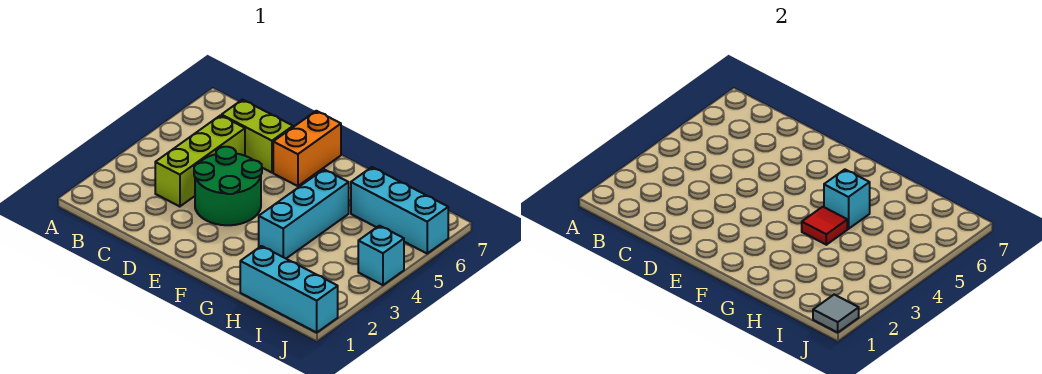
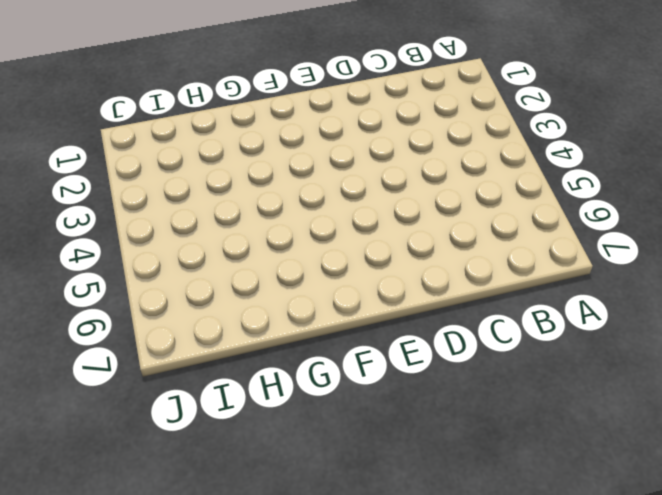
none -> lime 1x3 brick [155,115,245,207]
none -> lime 1x2 brick [222,100,293,173]

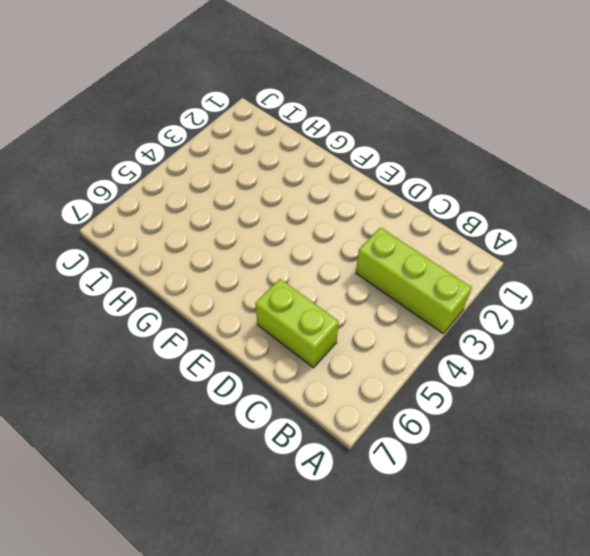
lime 1x3 brick [356,227,472,333] -> lime 1x3 brick turned to [155,115,245,207]
none -> green 2x2 round brick [194,147,262,225]
none -> orange 1x2 brick [273,111,341,186]

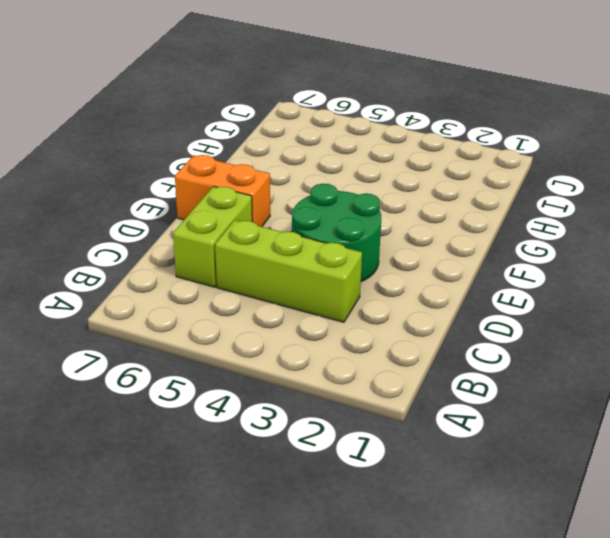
none -> cyan 1x3 brick [259,170,349,258]
none -> cyan 1x3 brick [240,246,338,332]

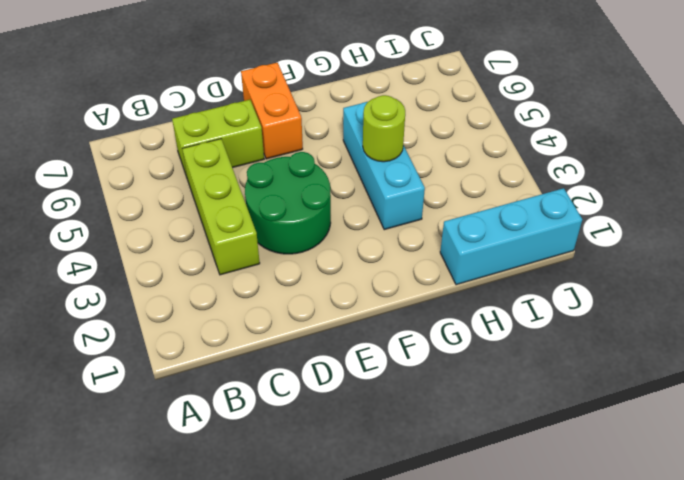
lime 1x1 round brick [363,95,405,162] -> red 1x1 tile [802,207,847,245]
none -> cyan 1x3 brick [351,167,448,253]
none -> cyan 1x1 brick [358,226,404,285]

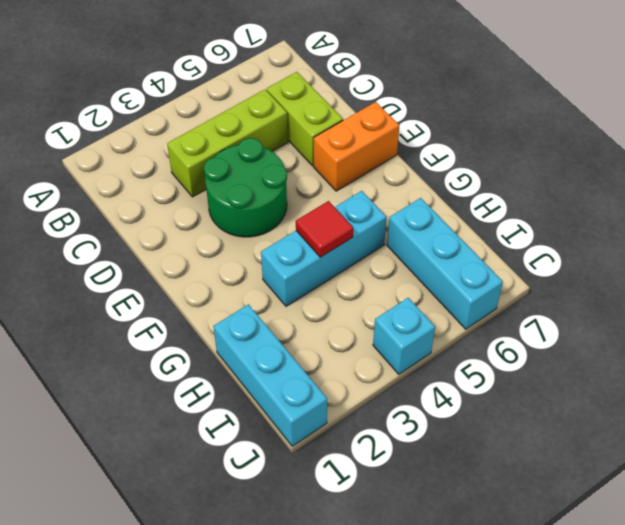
none -> cyan 1x1 brick [824,170,870,229]
none -> grey 1x1 tile [813,295,859,332]

